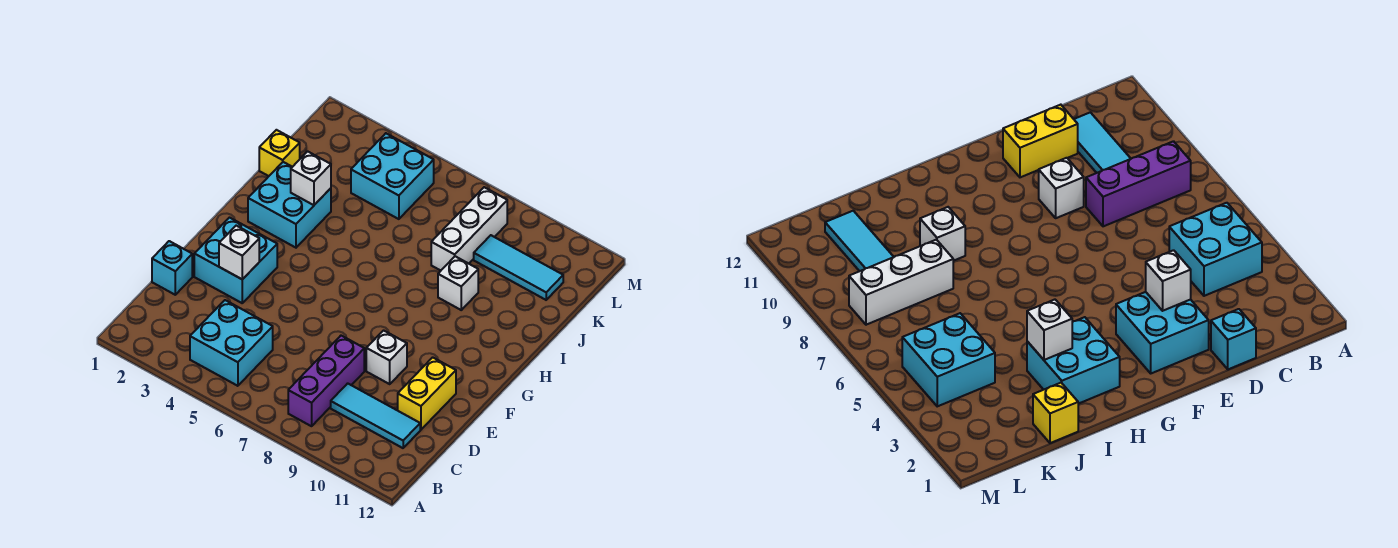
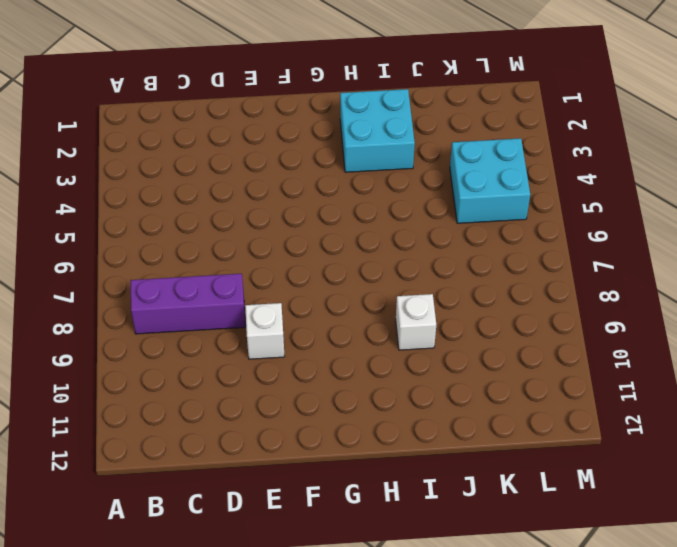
none -> cyan 2x2 brick [190,300,273,386]
none -> cyan 1x3 tile [331,383,420,448]
none -> cyan 1x1 brick [152,241,192,295]

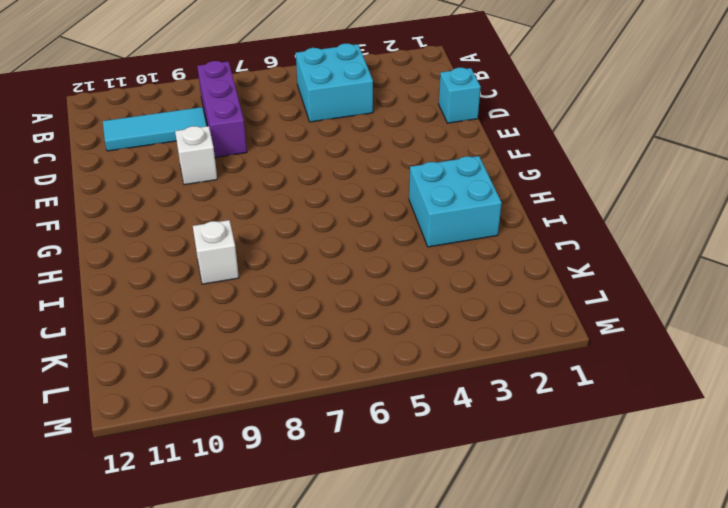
none -> yellow 1x2 brick [398,357,456,430]
none -> cyan 2x2 brick [194,218,277,303]
none -> yellow 1x1 brick [259,130,300,176]

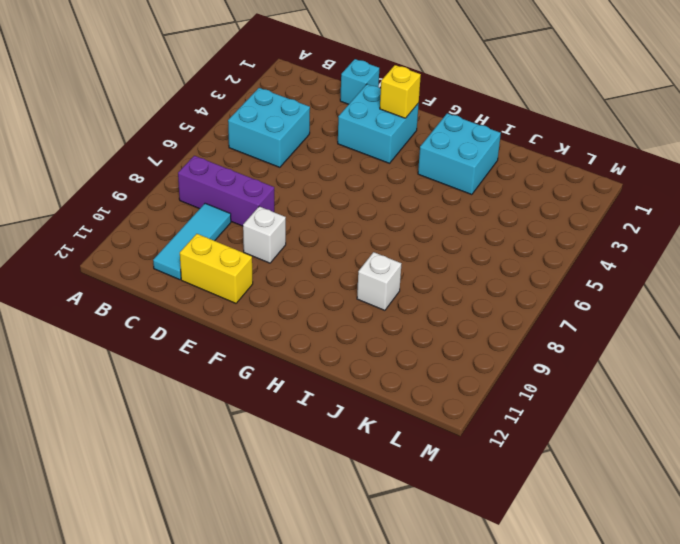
yellow 1x1 brick [380,65,421,118] -> yellow 1x1 brick moved to [259,130,300,176]
none -> white 1x3 brick [431,187,507,271]
none -> cyan 2x2 brick [351,133,434,219]
none -> cyan 1x3 tile [474,235,563,300]

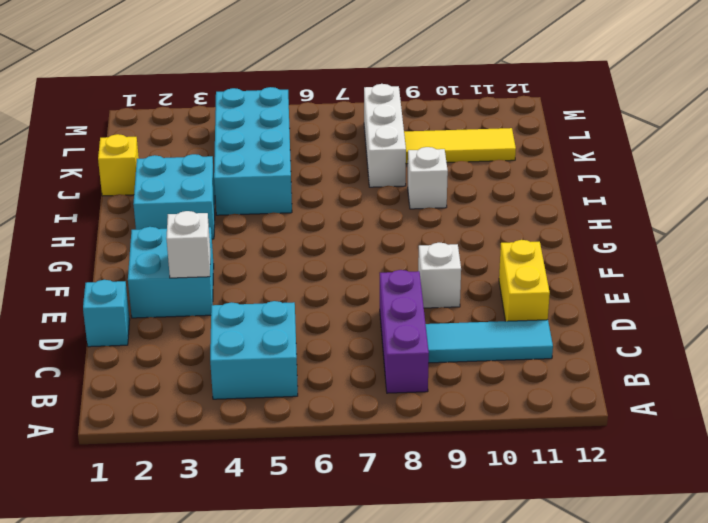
cyan 2x4 brick [214,87,292,215] -> cyan 2x2 brick [351,133,434,219]
yellow 1x3 tile [404,128,516,164] -> cyan 1x3 tile [474,235,563,300]
none -> white 1x1 brick [291,151,331,205]

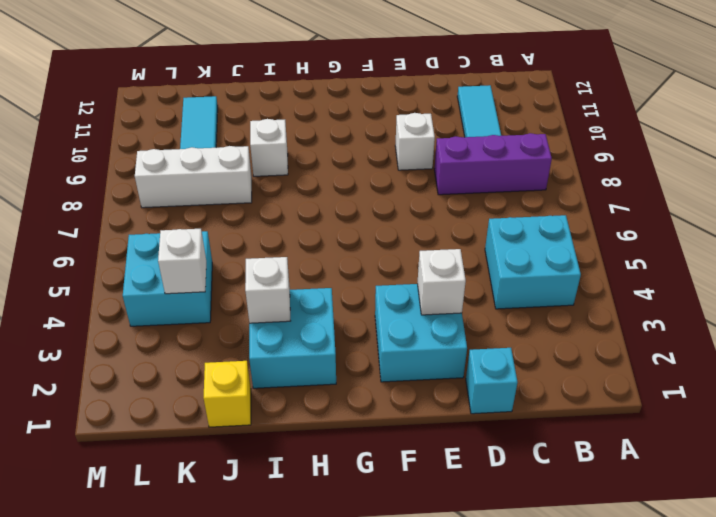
white 1x1 brick [158,229,206,294] -> none
none -> yellow 1x2 brick [398,357,456,430]

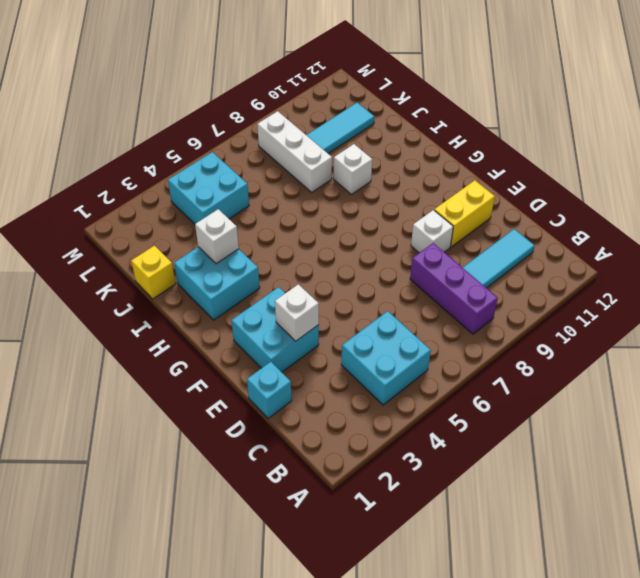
yellow 1x2 brick [434,180,495,247] -> yellow 1x2 brick turned to [398,357,456,430]

